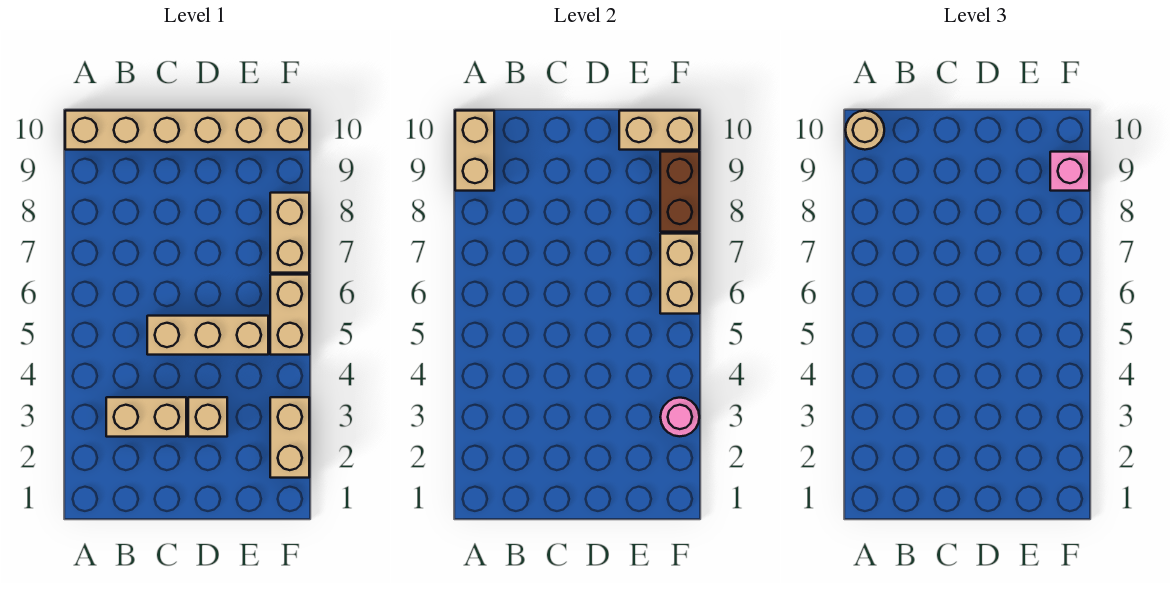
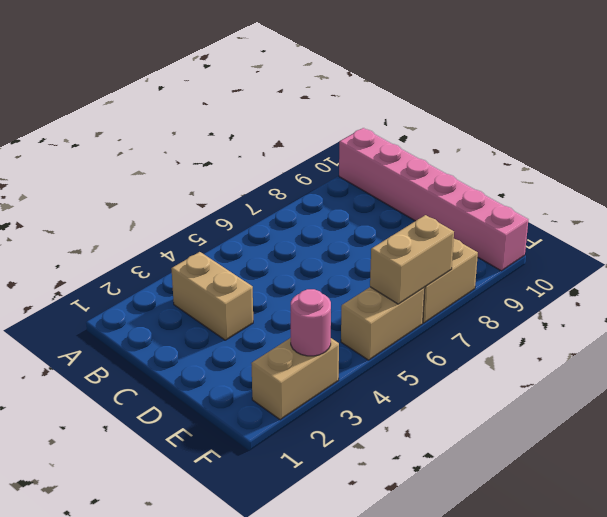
pink 1x6 brick [339,128,528,271] -> tan 1x6 brick [65,111,309,150]
none -> tan 1x3 brick [147,316,268,355]
none -> tan 1x1 brick [188,397,227,437]
none -> tan 1x2 brick [455,111,494,191]

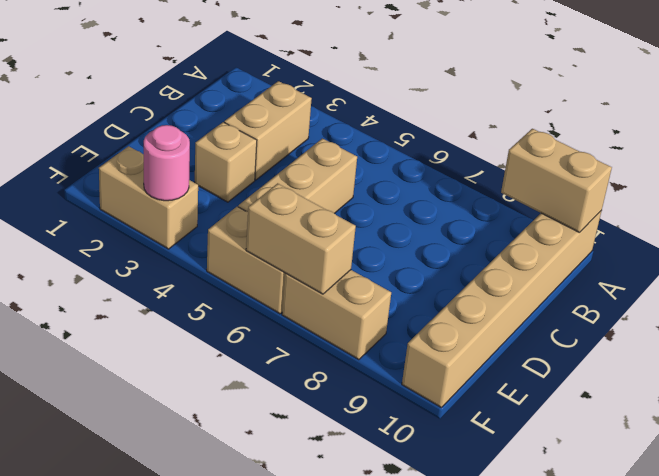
none -> tan 1x2 brick [619,111,699,150]
none -> brown 1x2 brick [660,152,699,232]
none -> tan 1x1 round brick [846,111,884,150]

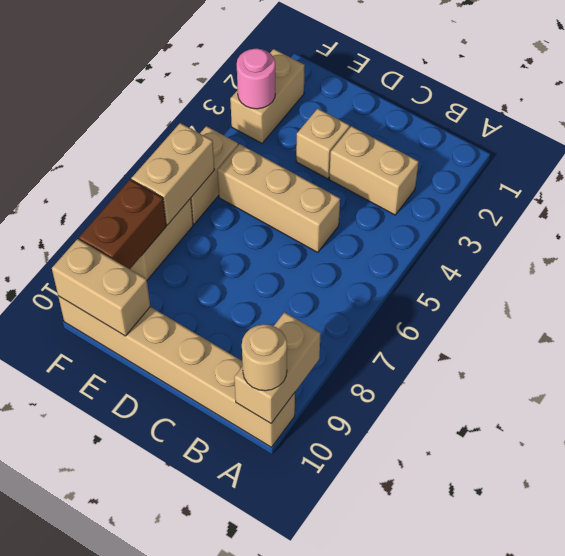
none -> pink 1x1 brick [1050,152,1089,191]

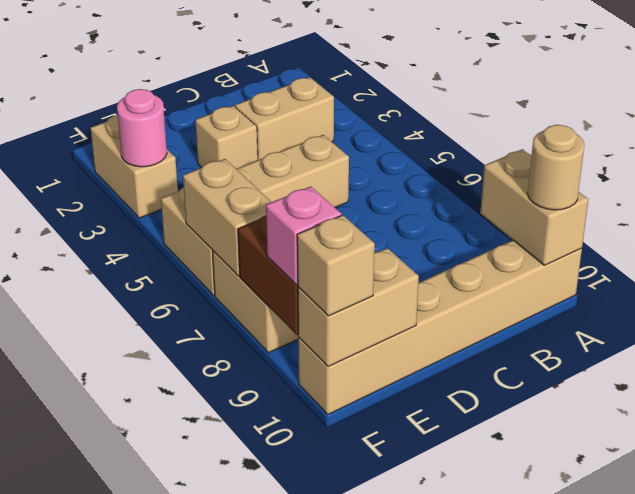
tan 1x1 brick [297,215,375,316] -> none

